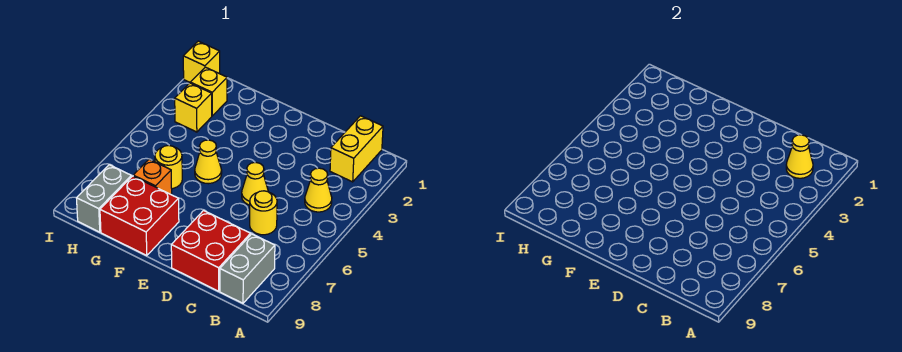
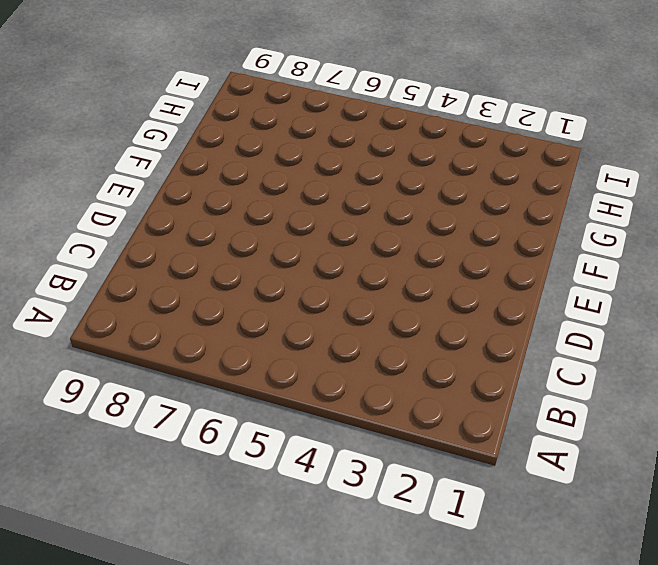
none -> yellow 1x2 brick [330,116,383,182]
none -> yellow 1x1 cone [305,168,332,212]
none -> grey 1x2 brick [220,234,275,303]

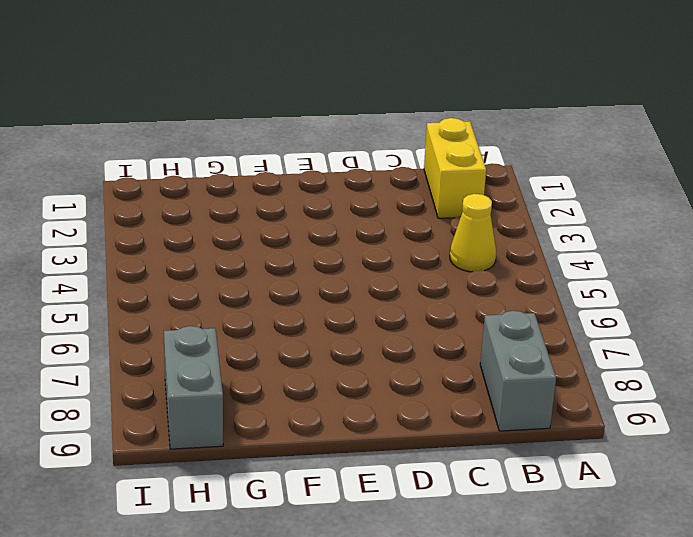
none -> yellow 1x1 round brick [250,191,277,235]
none -> red 2x2 brick [171,211,251,291]
none -> yellow 1x1 cone [242,162,268,205]

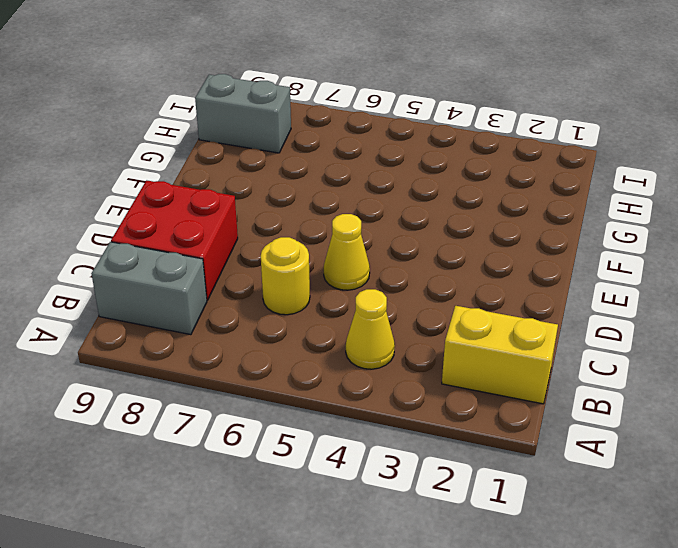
none -> yellow 1x1 cone [195,140,222,184]
none -> red 2x2 brick [100,176,179,256]
none -> yellow 1x1 round brick [155,146,182,189]

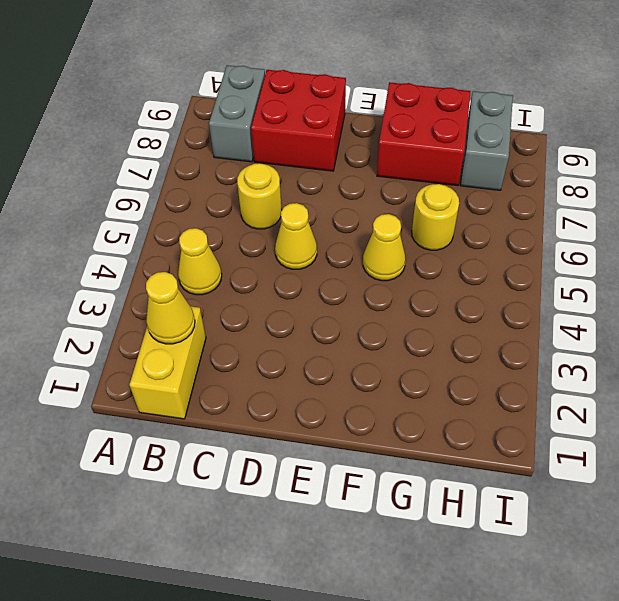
none -> orange 1x1 brick [133,159,172,194]
none -> yellow 1x1 brick [190,67,227,116]
none -> yellow 1x1 brick [175,83,212,132]

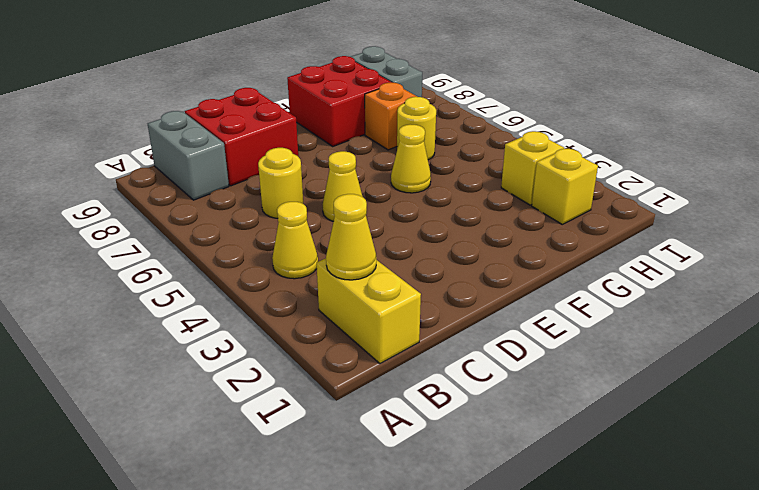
none -> yellow 1x1 brick [183,41,220,82]

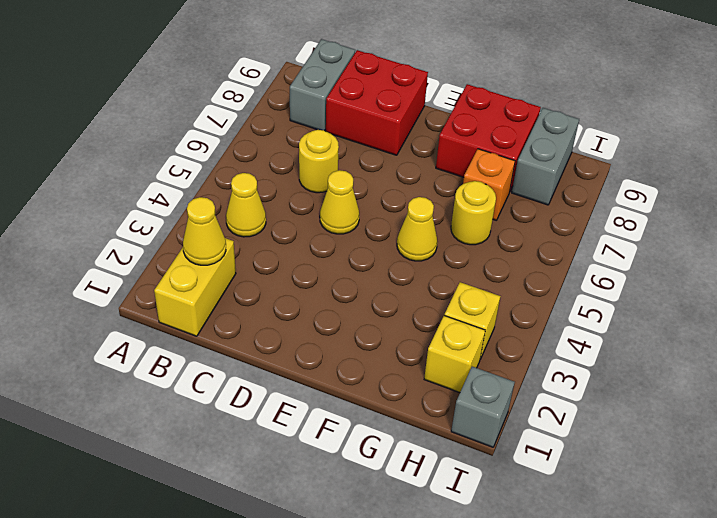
grey 1x1 brick [451,367,515,447] -> yellow 1x1 brick [183,41,220,82]

